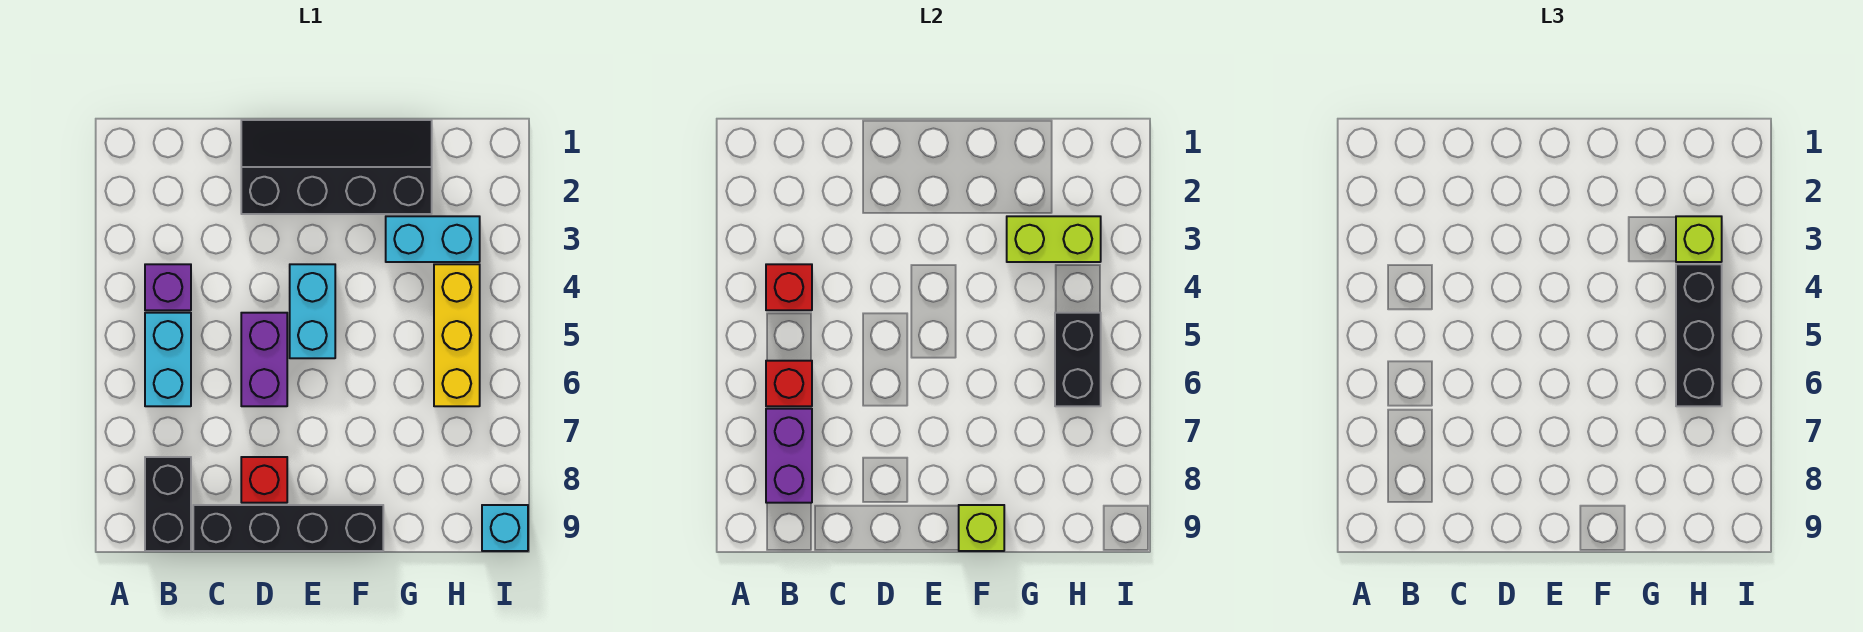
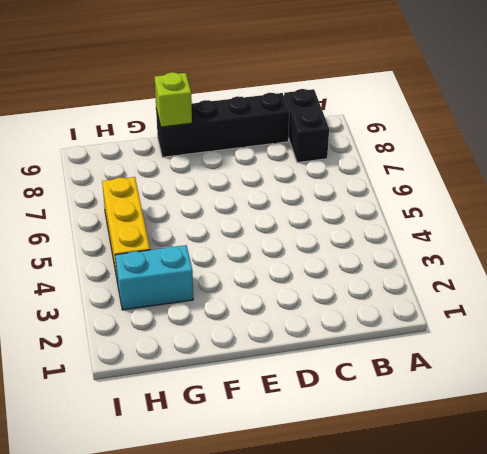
none -> purple 1x1 brick [145,264,191,310]
none -> cyan 1x2 brick [145,313,191,406]
none -> black 2x4 slope [241,120,432,214]

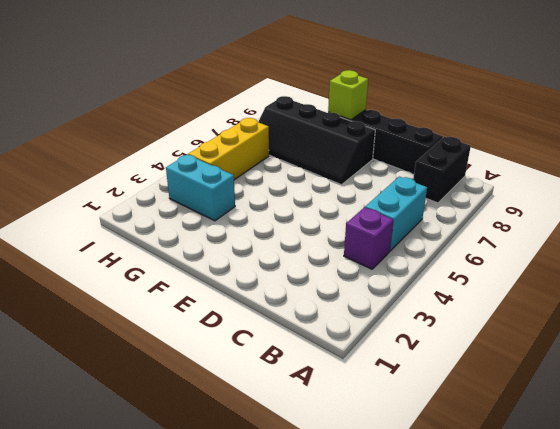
black 2x4 slope [258,96,375,185] -> black 2x4 slope moved to [241,120,432,214]
none -> purple 1x2 brick [241,313,287,406]
none -> red 1x1 brick [241,457,287,503]
none -> cyan 1x2 brick [290,264,335,358]

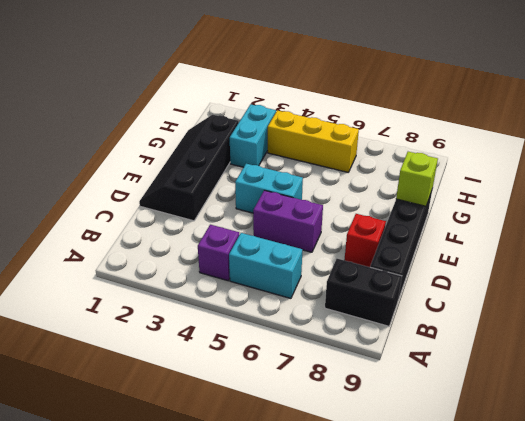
none -> cyan 1x1 brick [482,505,528,551]
none -> red 1x1 brick [766,264,812,310]
none -> red 1x1 brick [766,361,812,406]

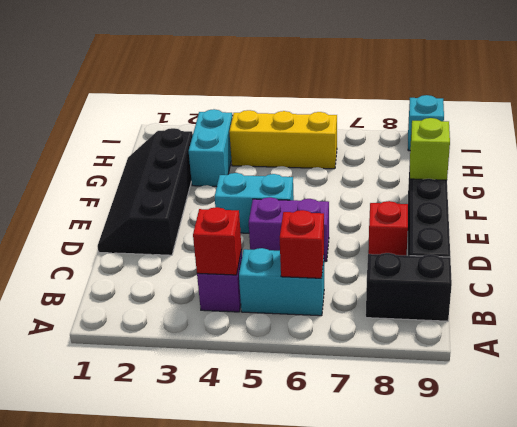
none -> purple 1x2 brick [766,409,812,503]
none -> lime 1x2 brick [1007,216,1101,262]
none -> black 1x2 brick [1055,313,1101,406]

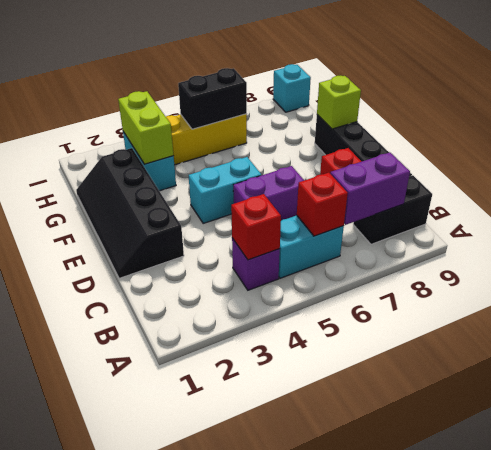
none -> lime 1x1 brick [1676,216,1722,262]
none -> black 1x3 brick [1676,264,1722,406]

